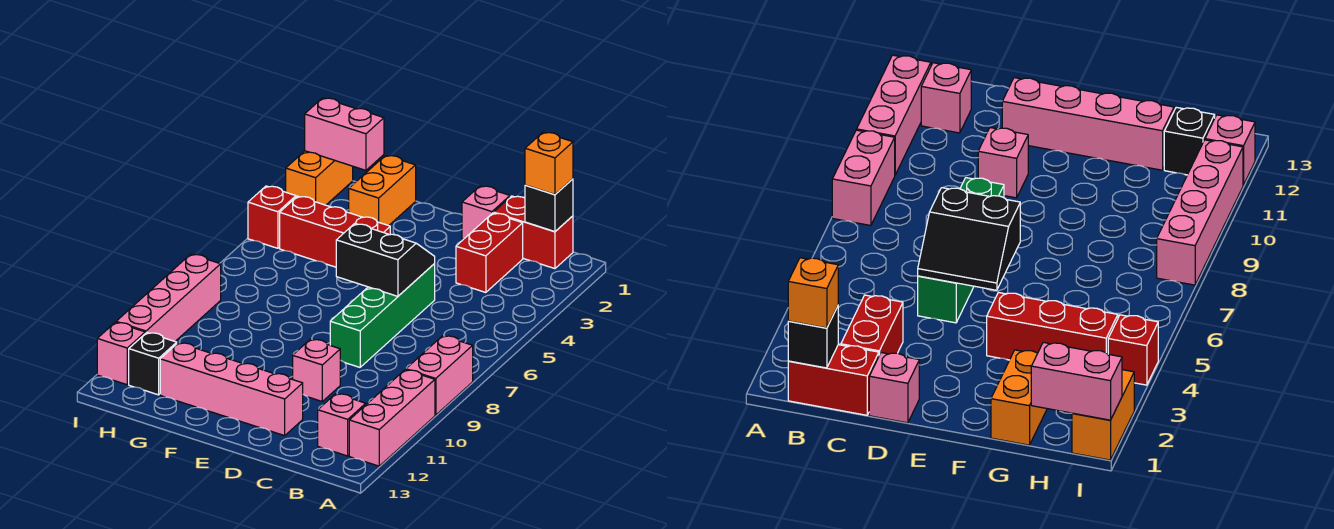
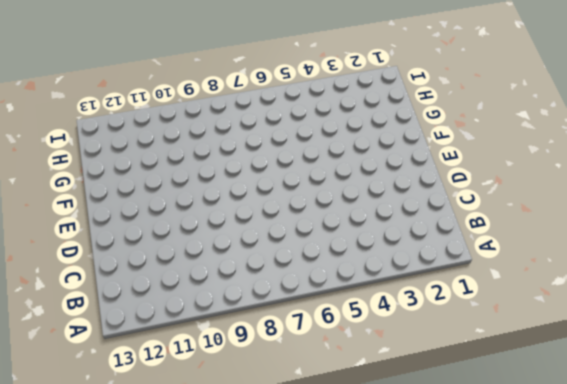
none -> pink 1x2 brick [406,336,473,415]
none -> pink 1x3 brick [349,370,435,466]
none -> red 1x2 brick [494,196,573,269]

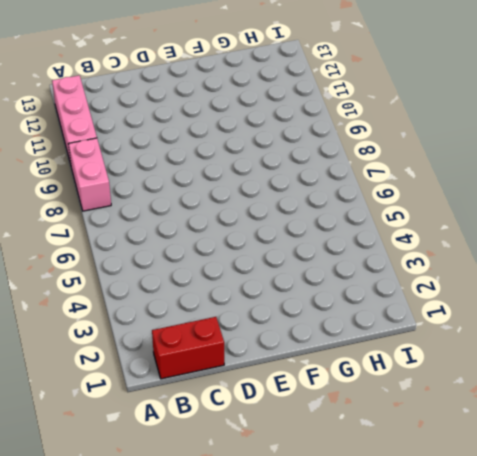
none -> pink 1x1 brick [318,394,366,456]
none -> red 1x2 brick [456,213,523,293]
none -> pink 1x1 brick [462,186,510,239]

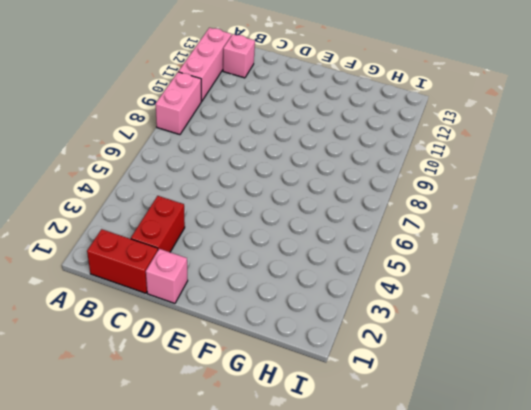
none -> green 1x4 brick [330,264,435,367]
none -> pink 1x1 brick [293,339,340,401]
none -> pink 1x4 brick [160,343,303,436]

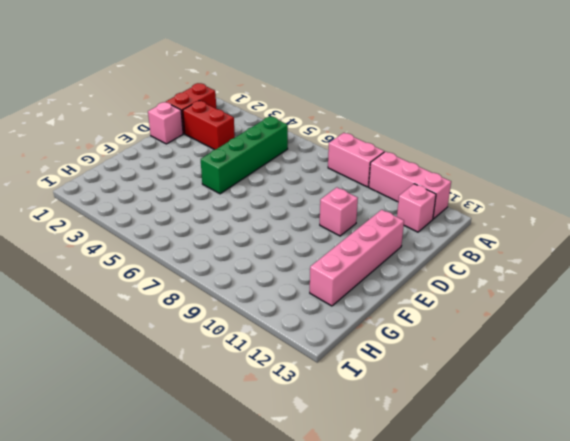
green 1x4 brick [201,116,288,194] -> green 1x4 brick turned to [330,264,435,367]
none -> red 1x3 brick [280,196,390,267]
none -> orange 1x2 brick [349,155,416,226]
none -> black 1x1 brick [129,333,177,395]

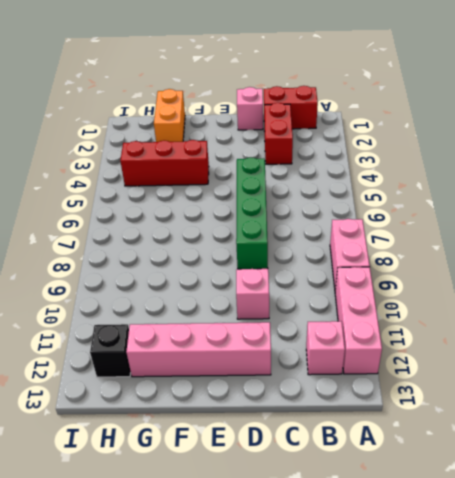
none -> orange 1x2 brick [286,151,353,205]
none -> red 1x1 brick [248,186,296,248]
none -> pink 1x4 brick [116,254,221,341]

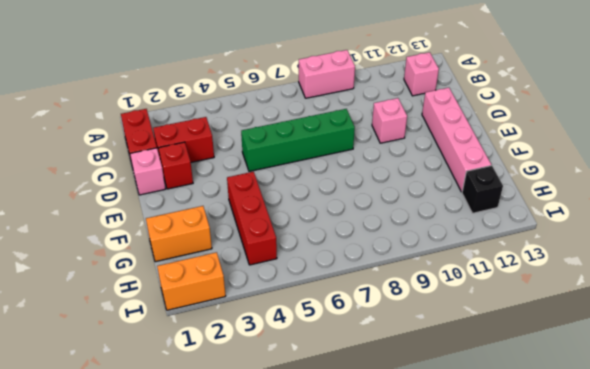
red 1x1 brick [158,142,193,189] -> red 1x1 brick moved to [248,186,296,248]
none -> pink 1x3 brick [349,370,435,466]
none -> pink 1x4 brick [116,254,221,341]
none -> pink 1x1 brick [97,322,145,385]

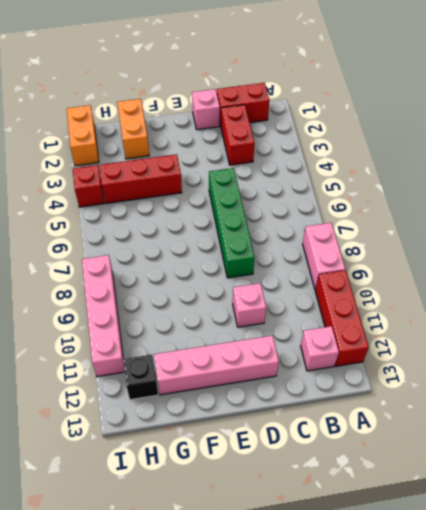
red 1x3 brick [315,270,369,366] -> pink 1x3 brick [349,370,435,466]
none -> pink 1x1 brick [97,322,145,385]
none -> black 1x1 brick [525,179,573,232]
none -> black 2x2 slope [336,223,435,296]

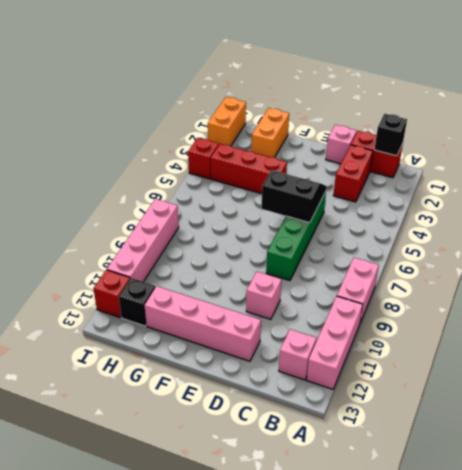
red 1x1 brick [93,270,130,317] -> pink 1x1 brick [97,322,145,385]
none -> pink 1x2 brick [305,98,384,170]
none -> orange 1x1 brick [525,132,573,194]

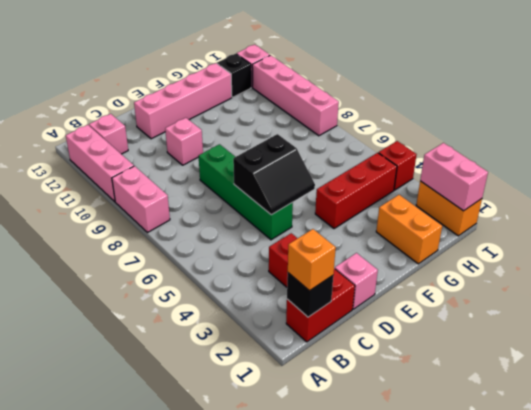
pink 1x2 brick [420,143,488,211] -> pink 1x2 brick turned to [305,98,384,170]

